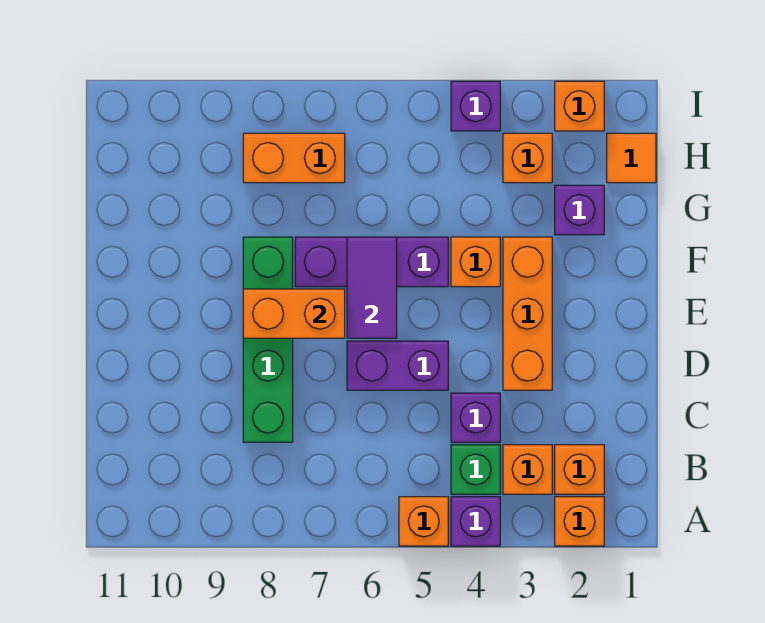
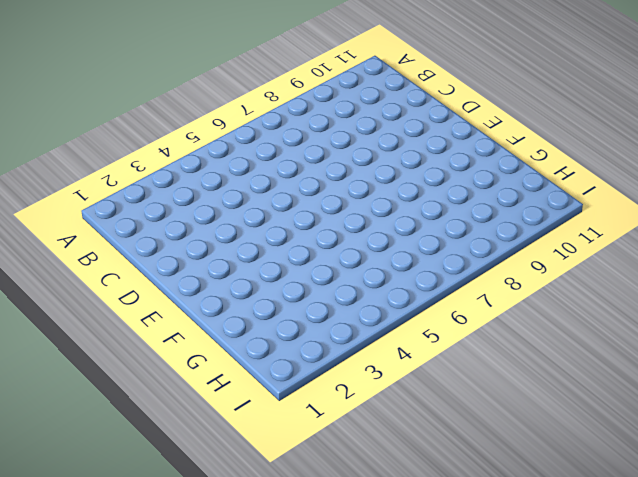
none -> orange 1x1 brick [555,497,604,546]
none -> purple 1x1 brick [451,497,500,546]
none -> orange 1x1 brick [399,497,448,546]

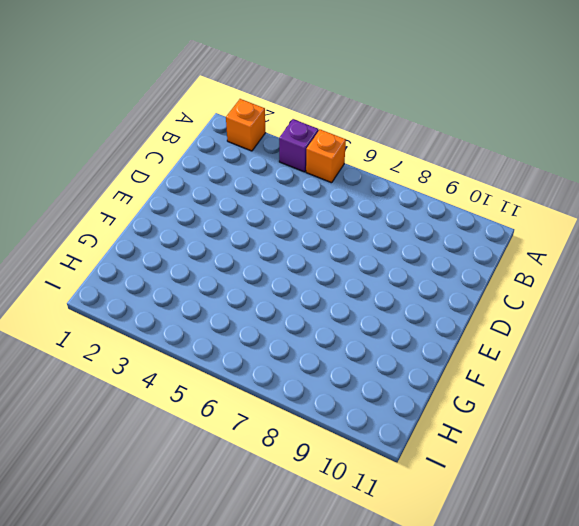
none -> orange 1x1 brick [555,445,604,494]
none -> orange 1x1 brick [503,445,552,494]
none -> green 1x1 brick [451,445,500,494]

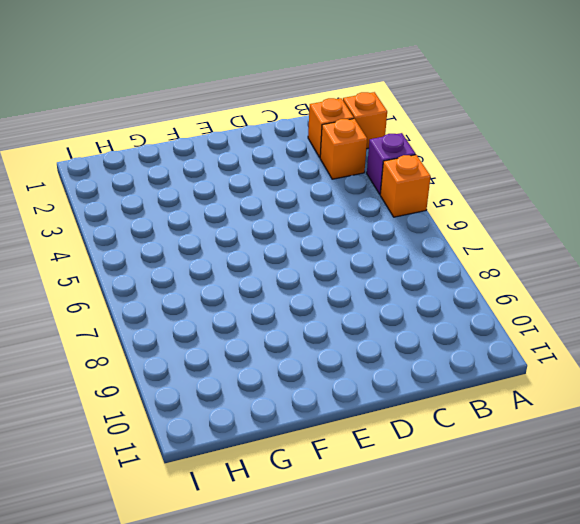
none -> green 1x1 brick [451,445,500,494]
none -> purple 1x1 brick [451,393,500,442]
none -> green 1x4 brick [243,237,293,442]

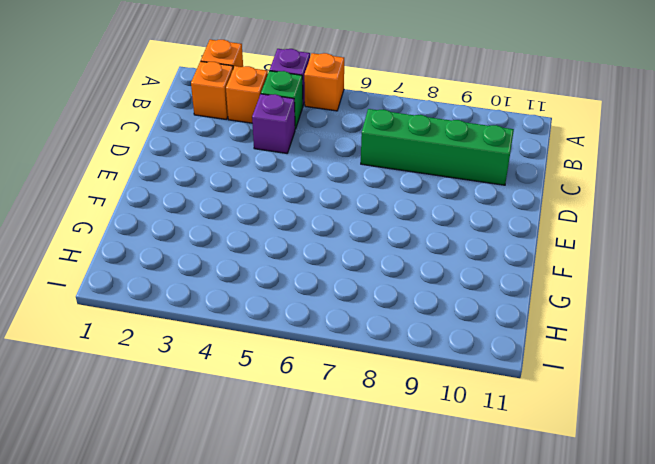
green 1x4 brick [361,109,514,185] -> green 1x4 brick turned to [243,237,293,442]
none -> orange 1x3 brick [503,237,552,390]
none -> purple 1x2 brick [347,341,448,390]
none -> orange 1x1 brick [451,237,500,287]

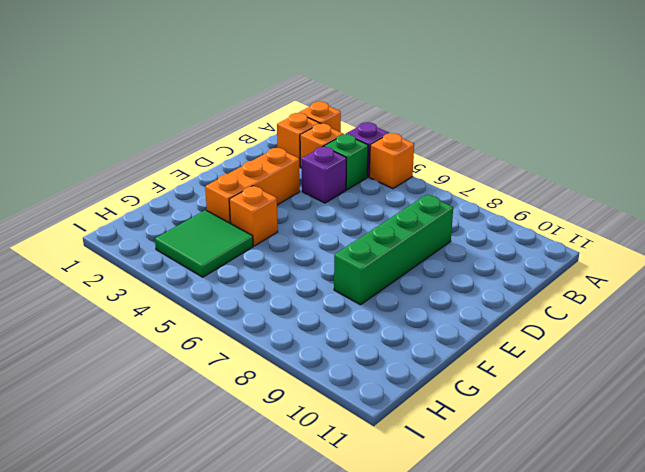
green 2x2 tile [155,210,253,277] -> orange 1x1 brick [503,133,552,183]
none -> purple 1x2 brick [347,341,448,390]
none -> purple 1x3 brick [295,237,448,287]
none -> purple 1x1 brick [555,185,604,235]

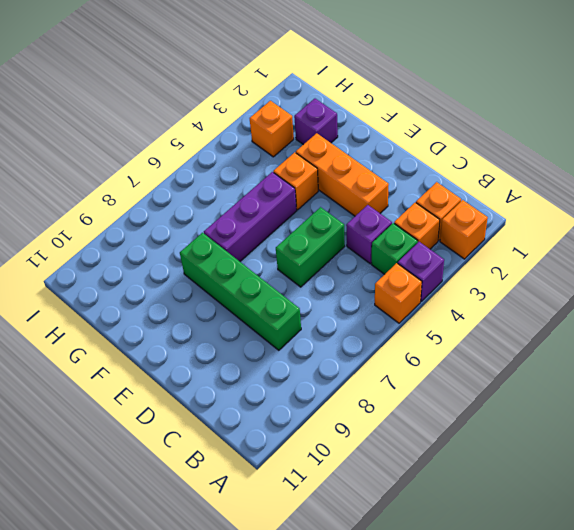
green 1x2 brick [276,207,345,287] -> purple 1x2 brick [347,341,448,390]
none -> orange 1x1 tile [607,133,656,183]
none -> orange 1x2 brick [243,133,345,183]
none -> orange 1x1 brick [555,81,604,131]

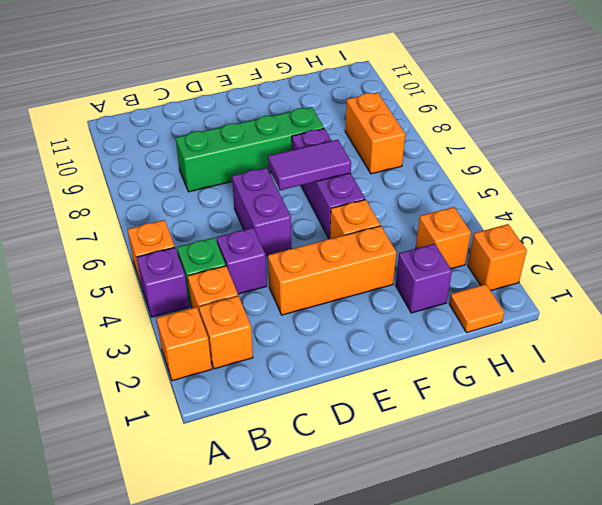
none -> purple 1x1 brick [451,81,500,131]
none -> orange 1x2 brick [243,289,345,338]

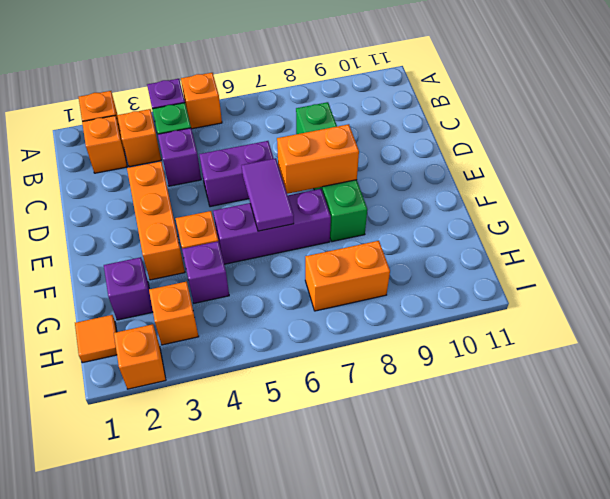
purple 1x1 brick [182,241,229,303] -> purple 1x1 brick moved to [451,81,500,131]

